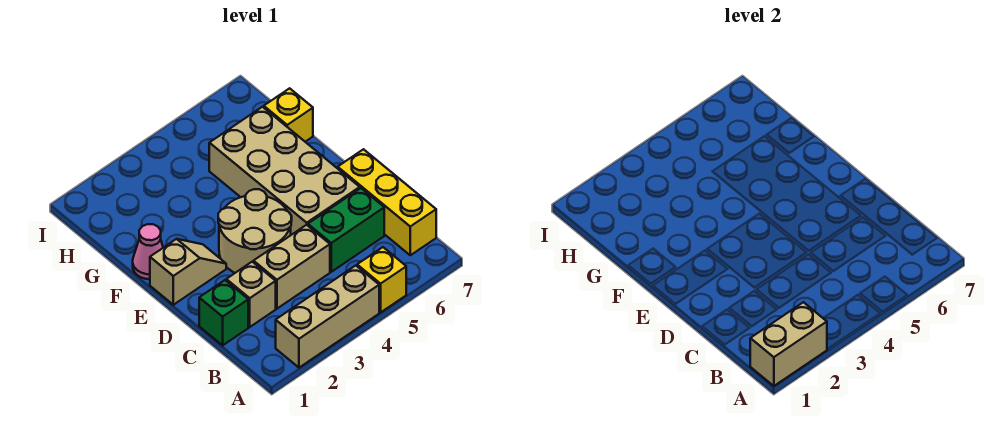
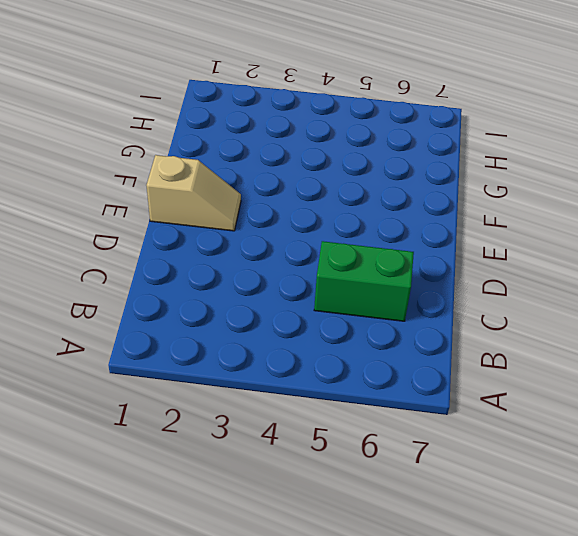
none -> tan 1x3 brick [276,266,379,368]
none -> yellow 1x1 brick [357,247,406,312]
none -> yellow 1x3 brick [338,149,436,255]

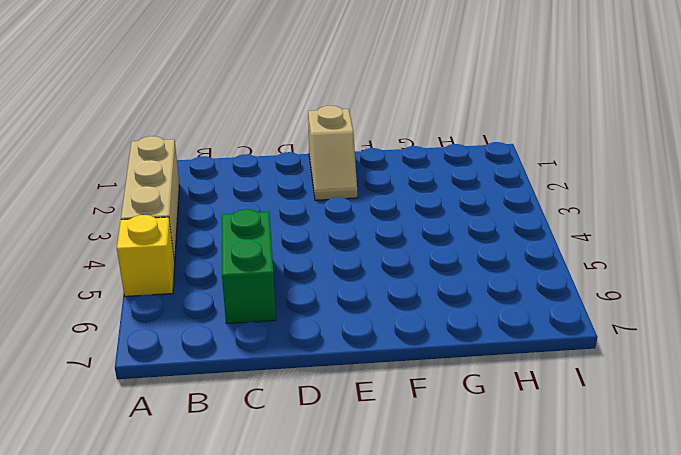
none -> yellow 1x3 brick [338,149,436,255]
none -> green 1x1 brick [199,280,248,345]
none -> tan 1x1 brick [226,262,276,327]

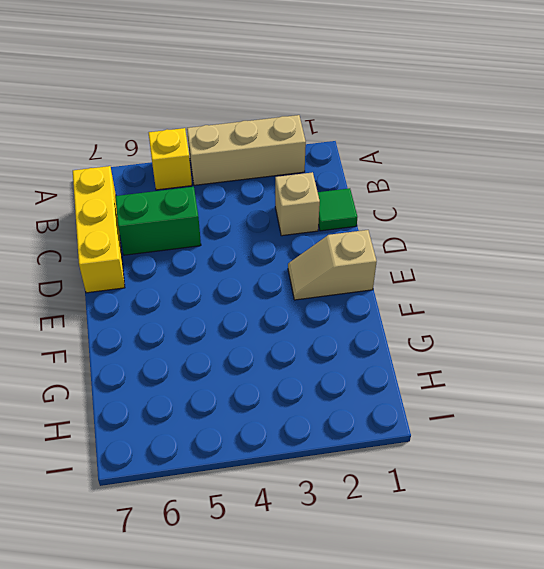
green 1x1 tile [318,188,357,231] -> green 1x1 brick [199,280,248,345]
none -> tan 1x2 brick [254,225,330,309]
none -> tan 2x2 round brick [218,189,292,273]
none -> tan 2x4 brick [209,107,360,235]

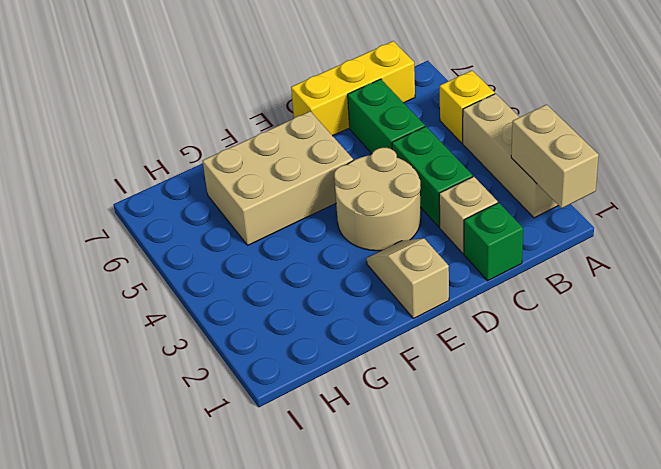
green 1x2 brick [392,127,473,227] -> tan 1x2 brick [254,225,330,309]
tan 2x3 brick [203,111,353,245] -> tan 2x4 brick [209,107,360,235]
none -> pink 1x1 cone [133,224,163,279]
none -> yellow 1x1 brick [264,88,313,142]

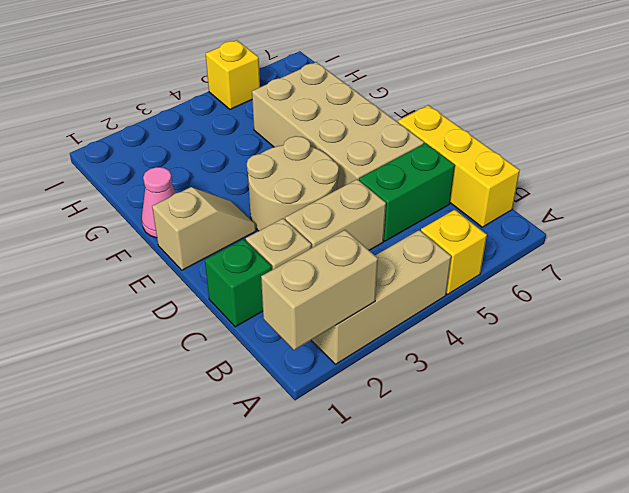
yellow 1x1 brick [206,40,260,109] -> yellow 1x1 brick moved to [264,88,313,142]

